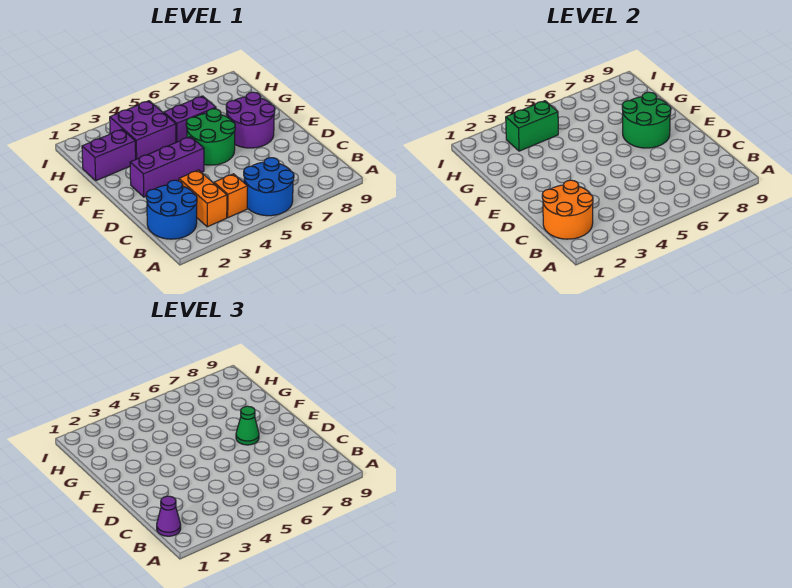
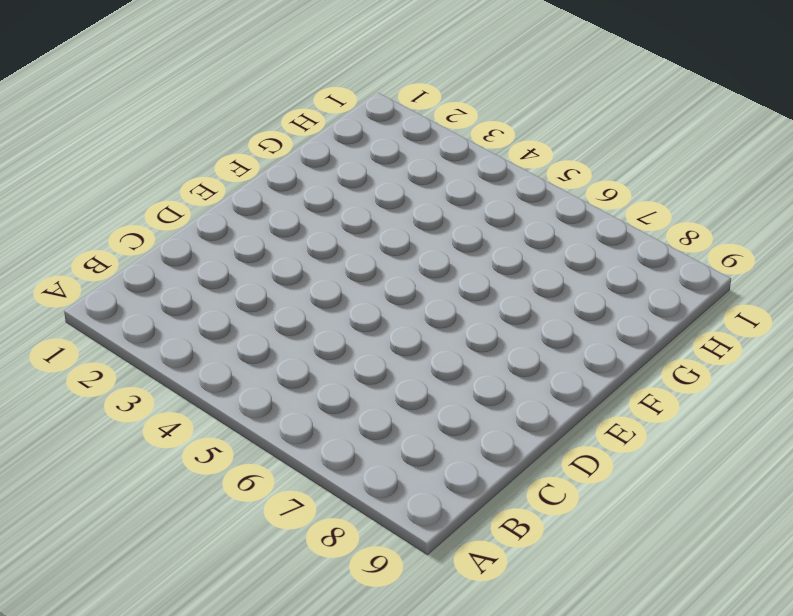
none -> blue 2x2 round brick [244,158,294,216]
none -> blue 2x2 round brick [146,180,197,239]
none -> orange 1x2 brick [179,170,227,227]

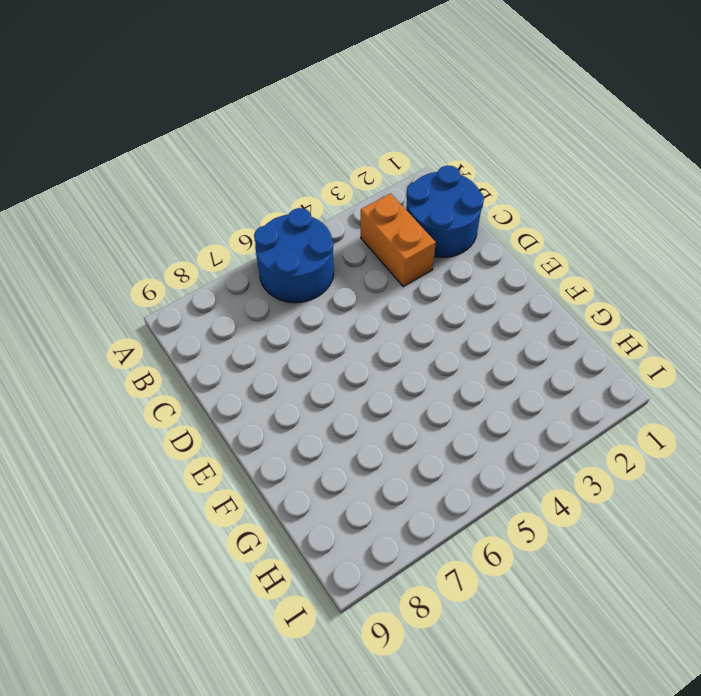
none -> orange 1x1 brick [214,174,248,218]
none -> purple 1x3 brick [130,137,204,197]
none -> green 2x2 round brick [186,109,235,165]

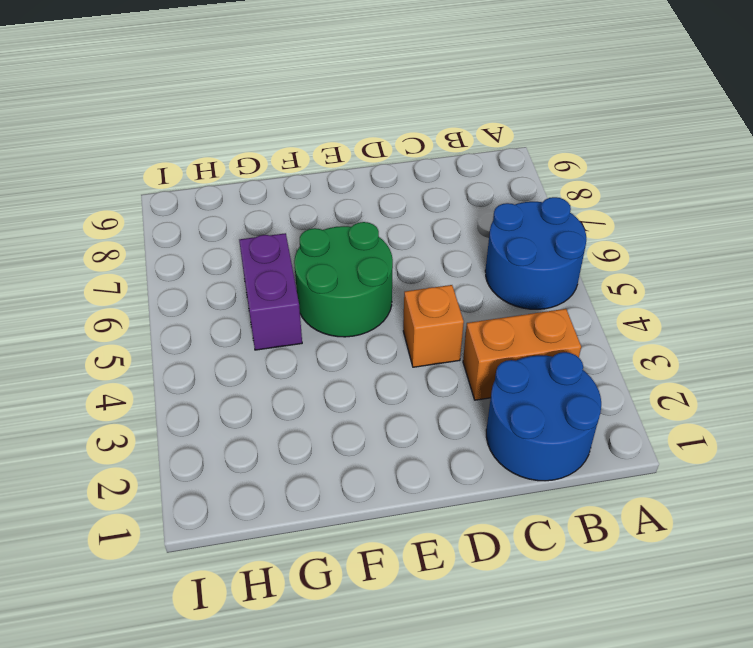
orange 1x1 brick [403,285,464,367] -> orange 1x1 brick moved to [214,174,248,218]
none -> purple 1x3 brick [130,137,204,197]
none -> purple 2x2 round brick [226,92,275,148]
none -> purple 1x2 brick [82,129,136,181]

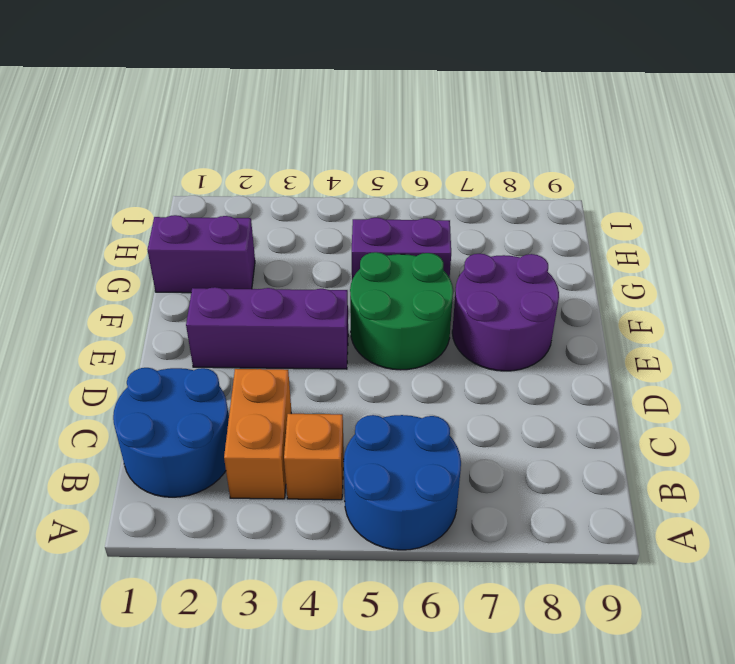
none -> purple 2x2 brick [110,101,176,159]
none -> orange 2x2 round brick [542,180,593,239]
none -> green 2x2 round brick [622,92,671,148]

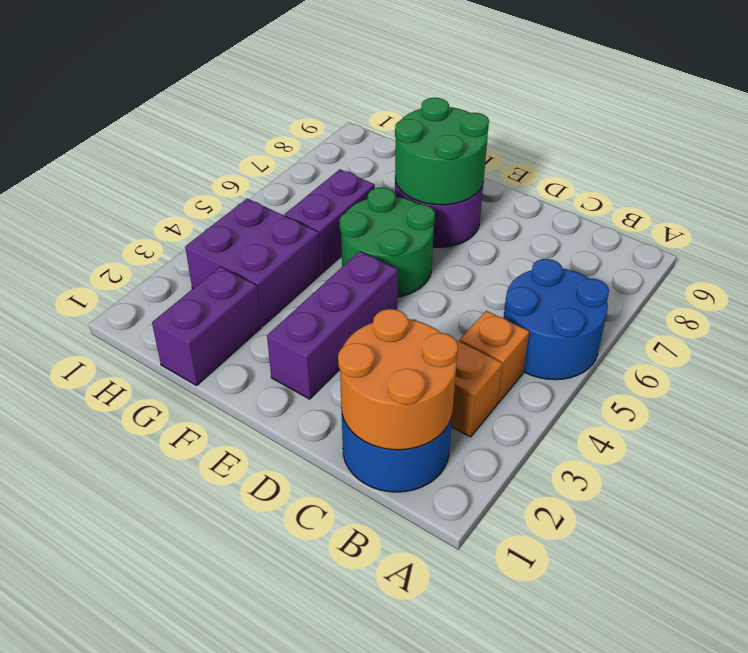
none -> green 1x2 brick [506,101,558,151]
none -> purple 1x1 cone [157,496,181,536]
none -> green 1x1 cone [236,406,259,445]

